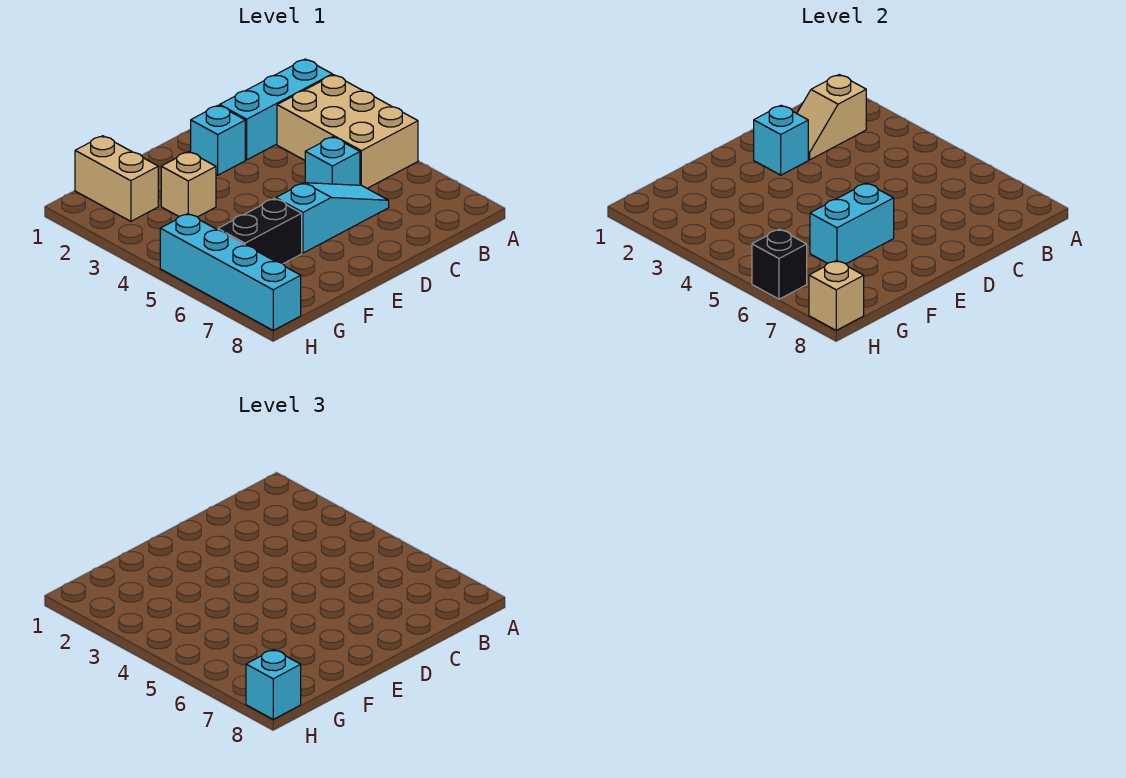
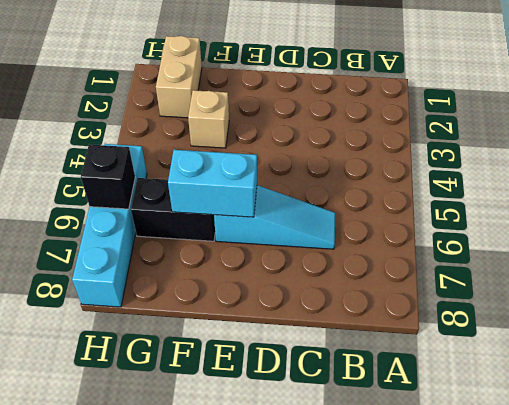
none -> cyan 1x3 brick [220,59,332,160]
none -> tan 2x3 brick [277,75,418,188]
none -> cyan 1x1 brick [305,137,360,185]

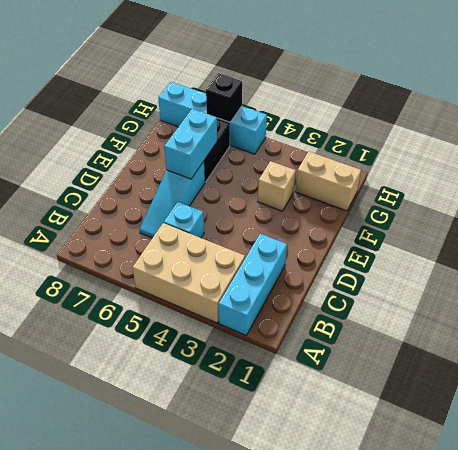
none -> cyan 1x1 brick [191,105,245,175]
none -> tan 1x2 slope [797,75,866,160]
none -> cyan 1x1 brick [754,105,808,175]

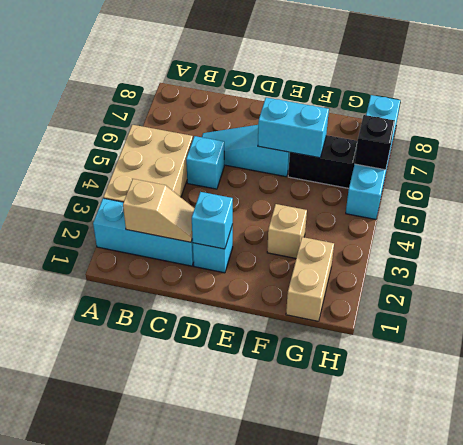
none -> tan 1x1 brick [809,261,864,330]
none -> cyan 1x1 brick [246,649,301,719]

